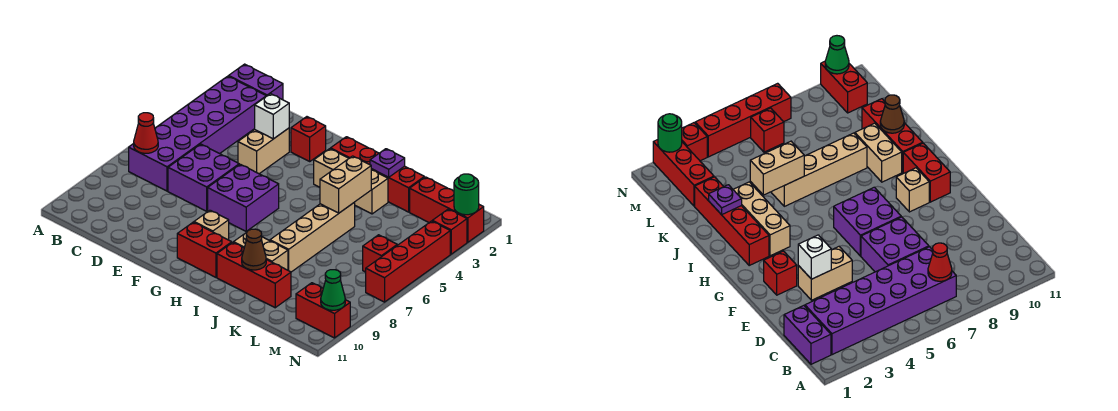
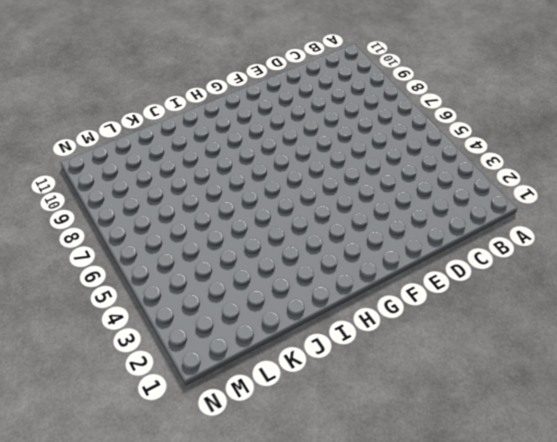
none -> purple 1x2 brick [229,64,283,100]
none -> purple 2x6 brick [129,76,266,191]
none -> purple 2x2 brick [168,144,239,211]

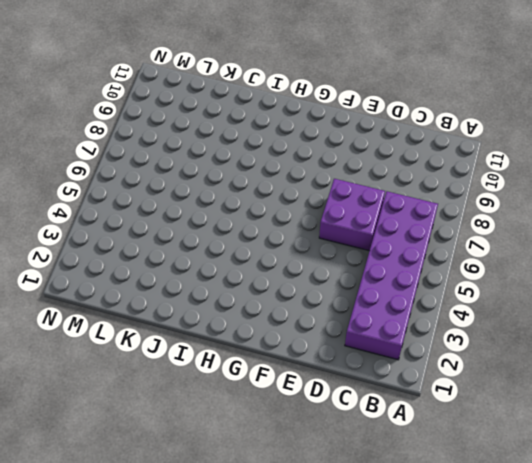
none -> purple 1x2 brick [229,64,283,100]
none -> tan 1x2 brick [238,128,289,174]
none -> red 1x1 brick [291,117,326,161]

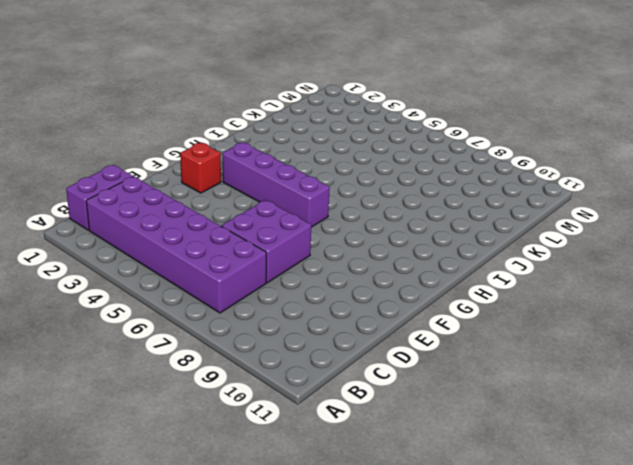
purple 1x4 brick [223,142,330,227] -> purple 2x2 brick [208,164,279,231]
none -> tan 1x2 brick [238,128,289,174]
none -> tan 1x1 brick [194,210,229,240]
none -> red 1x2 brick [177,222,232,277]

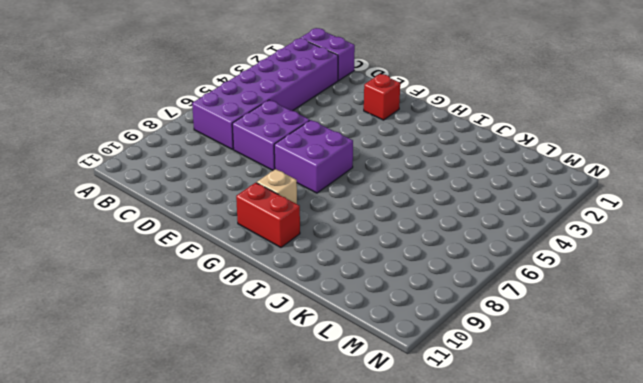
none -> tan 1x2 brick [238,128,289,174]
none -> red 1x4 brick [330,137,424,212]
none -> tan 1x3 brick [314,149,388,214]

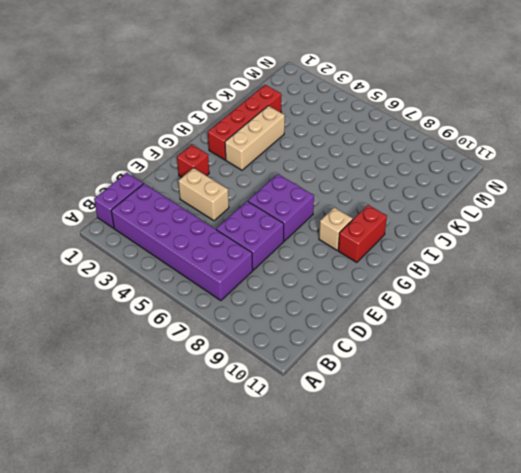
none -> tan 1x2 brick [234,233,288,270]
none -> red 1x3 brick [217,242,291,308]
none -> tan 1x4 brick [270,202,355,272]

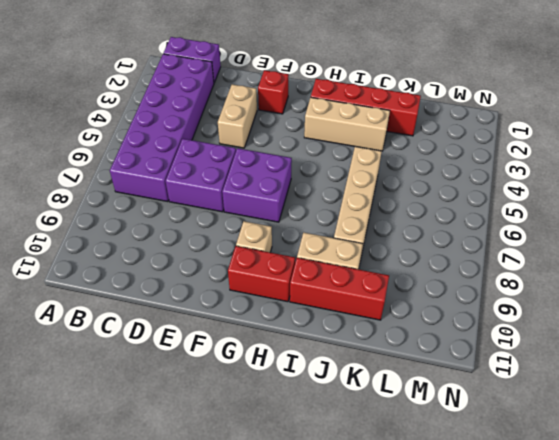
none -> red 1x3 brick [410,177,484,242]
none -> red 1x1 brick [363,235,397,272]
none -> red 1x2 brick [296,283,350,338]

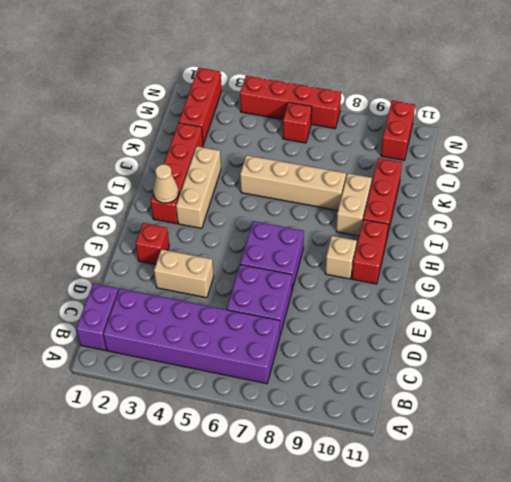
tan 1x1 cone [153,164,179,203] -> none
none -> red 1x1 brick [433,209,467,254]
none -> red 1x1 cone [133,113,158,153]
none -> white 1x1 brick [255,94,289,139]

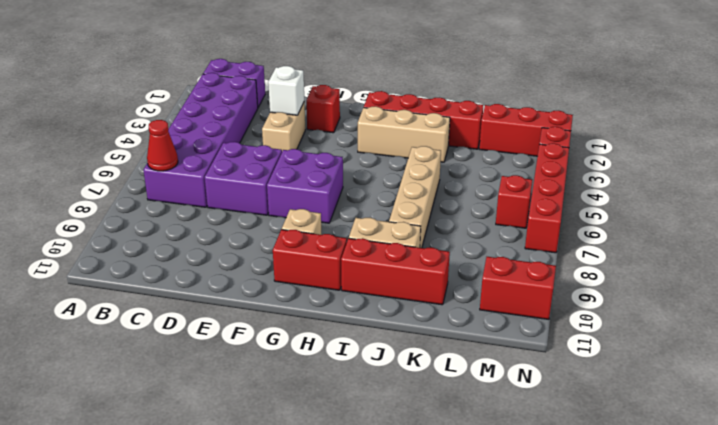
none -> purple 1x1 plate [370,149,405,177]
none -> tan 1x2 brick [320,156,371,213]
none -> brown 1x1 cone [242,229,266,270]

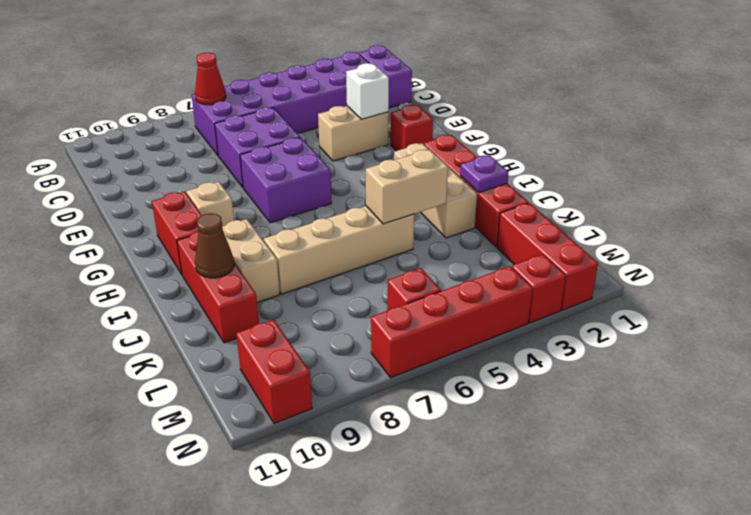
none -> green 1x1 round brick [454,174,479,215]
none -> green 1x1 cone [321,270,345,310]

